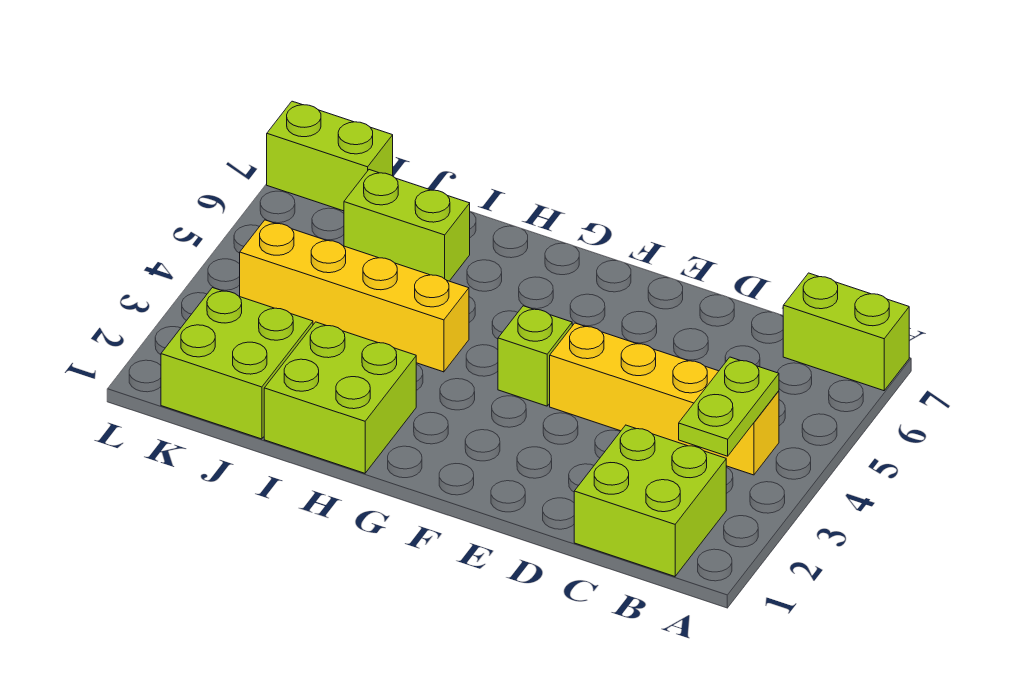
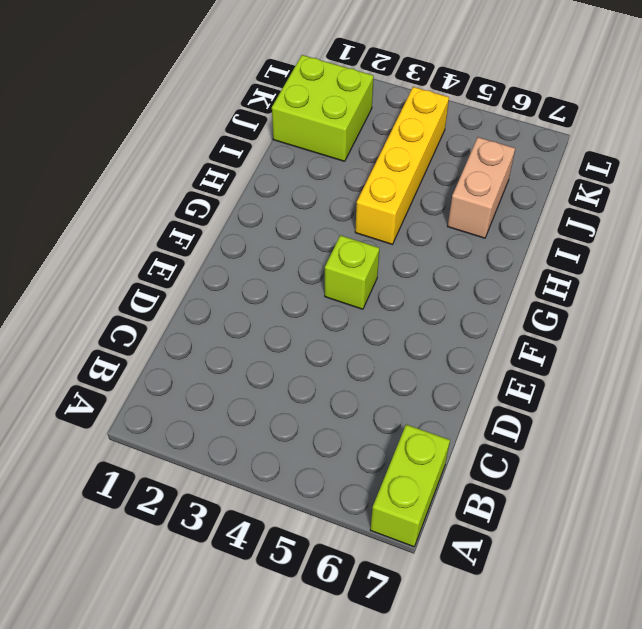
tan 1x2 brick [448,137,515,238] -> lime 1x2 brick [344,170,470,281]
none -> lime 2x2 brick [574,425,726,576]
none -> yellow 1x4 brick [550,323,779,475]

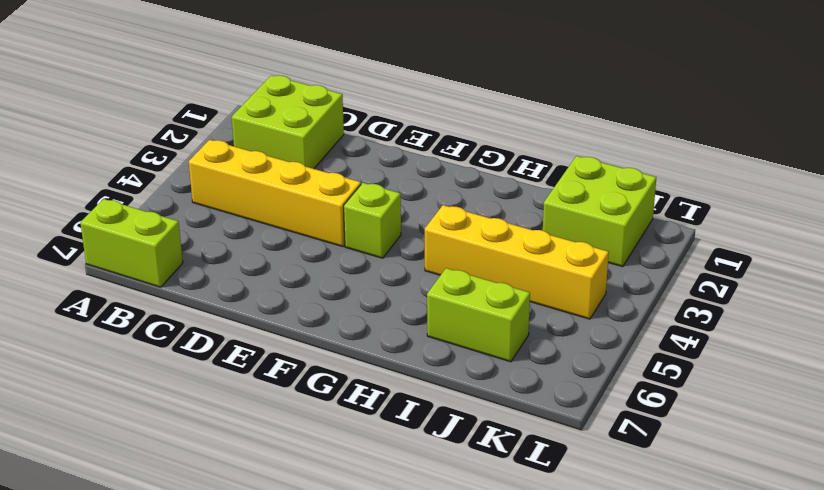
none -> lime 2x2 brick [264,322,416,473]
none -> lime 1x2 brick [267,101,393,211]

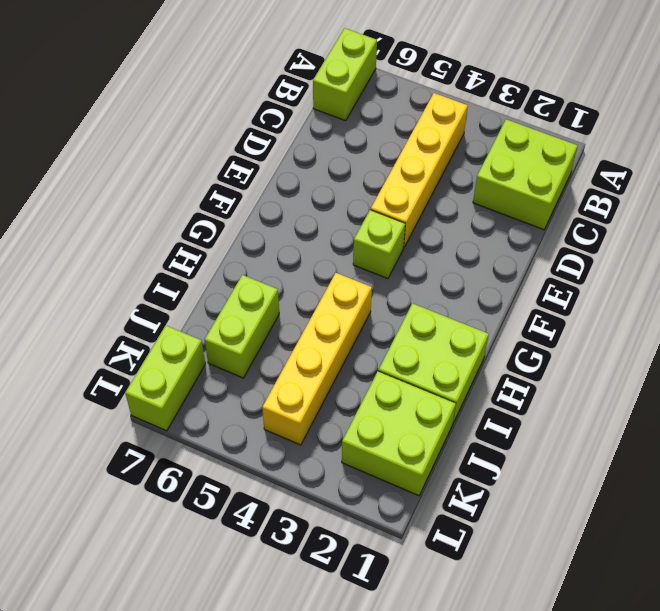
none -> lime 1x2 plate [679,357,779,456]

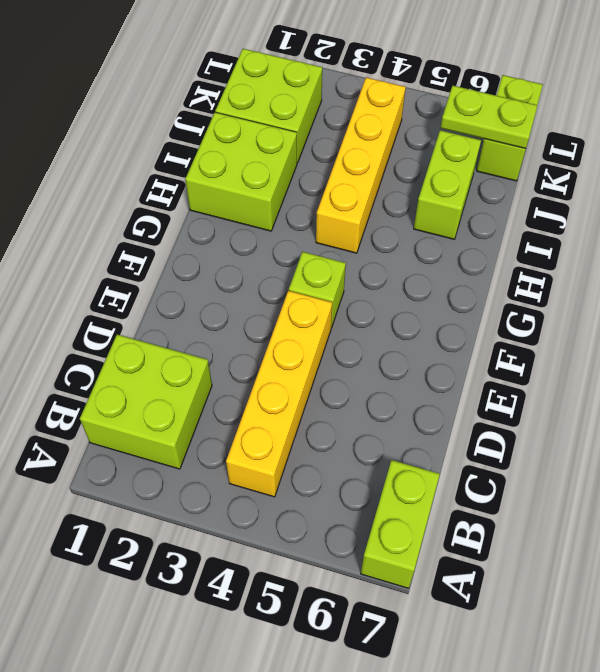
lime 1x2 plate [441,85,538,149] -> lime 1x2 plate moved to [679,357,779,456]

